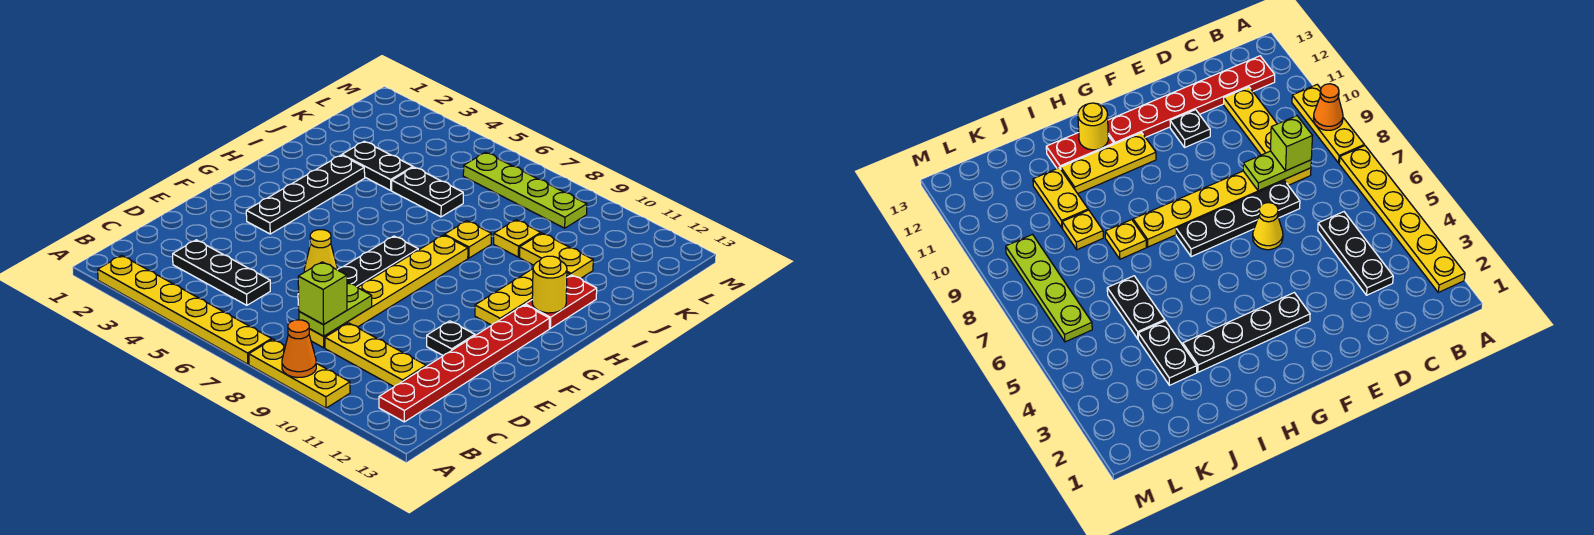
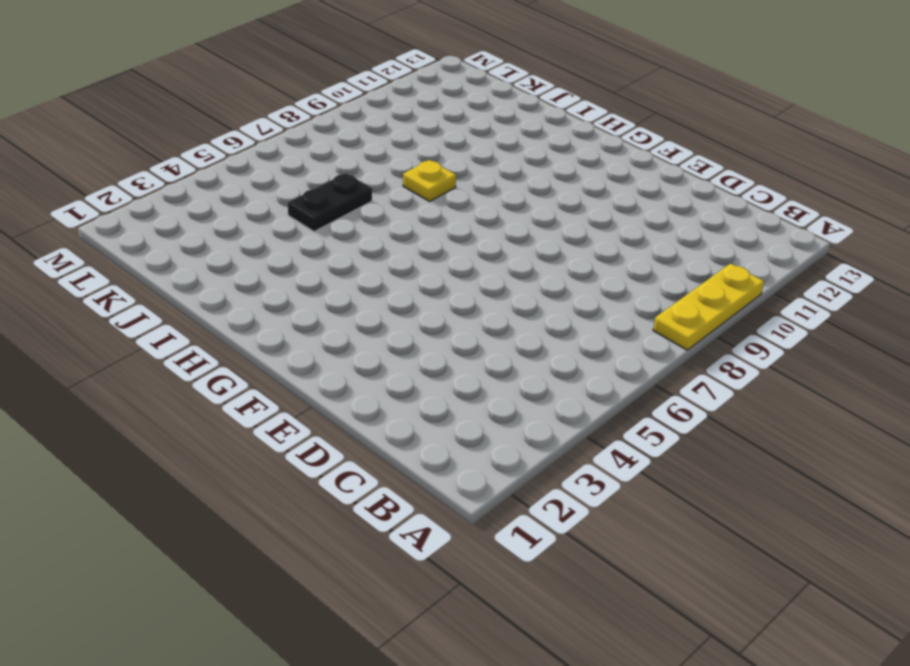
none -> yellow 1x6 plate [98,255,272,364]
none -> red 1x6 plate [379,305,550,422]
none -> black 1x3 plate [173,240,270,305]

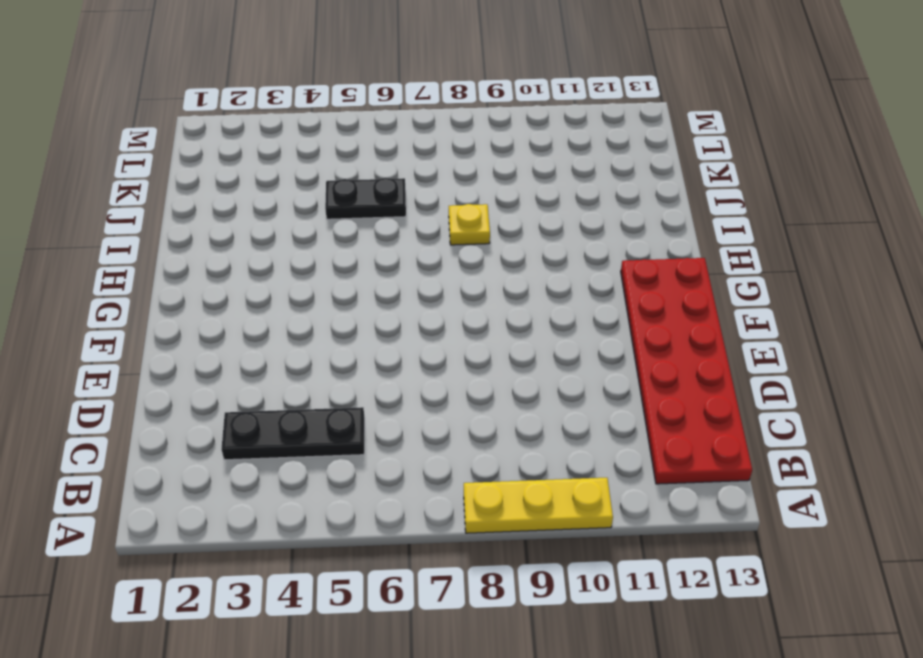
red 2x6 plate [621,258,752,484] -> red 1x6 plate [379,305,550,422]
none -> yellow 1x6 plate [98,255,272,364]
none -> yellow 1x6 plate [309,235,468,348]
none -> yellow 1x3 plate [325,323,426,386]

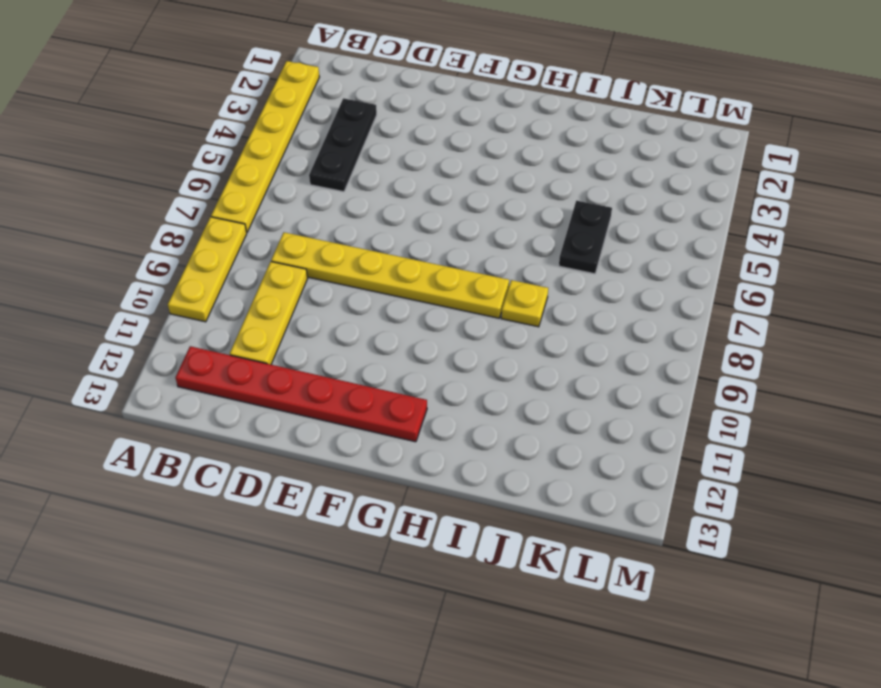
none -> black 1x4 plate [298,236,418,305]
none -> yellow 1x1 cone [304,230,338,272]
none -> black 1x1 plate [427,321,475,356]

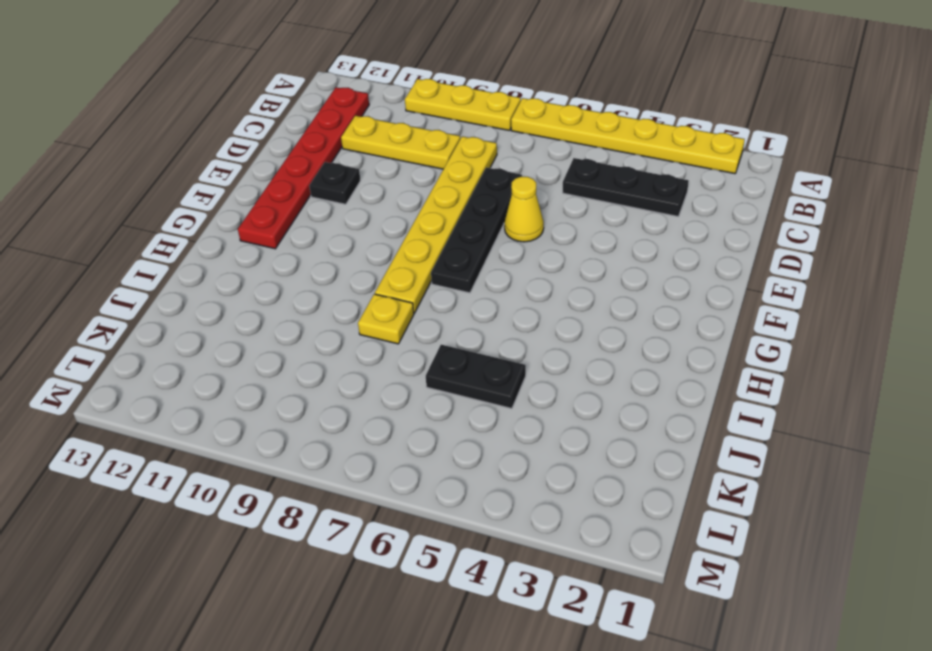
none -> black 1x4 plate [246,155,365,234]
none -> yellow 1x3 plate [475,269,570,325]
none -> red 1x2 plate [525,275,597,328]

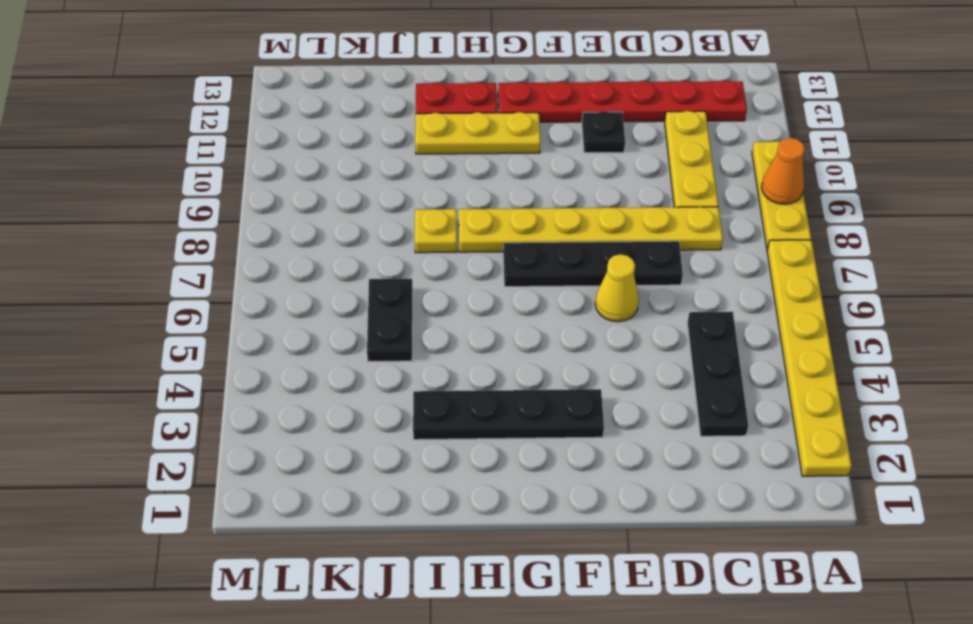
none -> black 1x2 plate [342,141,413,190]
none -> yellow 1x1 plate [494,220,541,257]
none -> yellow 1x2 plate [520,233,593,278]

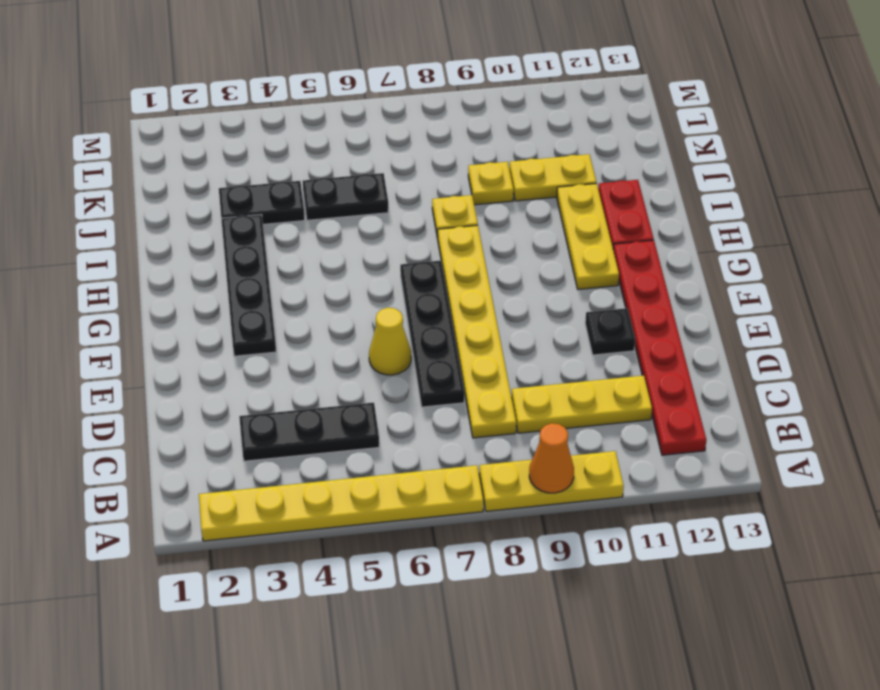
none -> lime 1x4 plate [463,152,587,228]
none -> lime 1x2 plate [299,282,372,336]
none -> yellow 1x1 round brick [532,256,567,313]

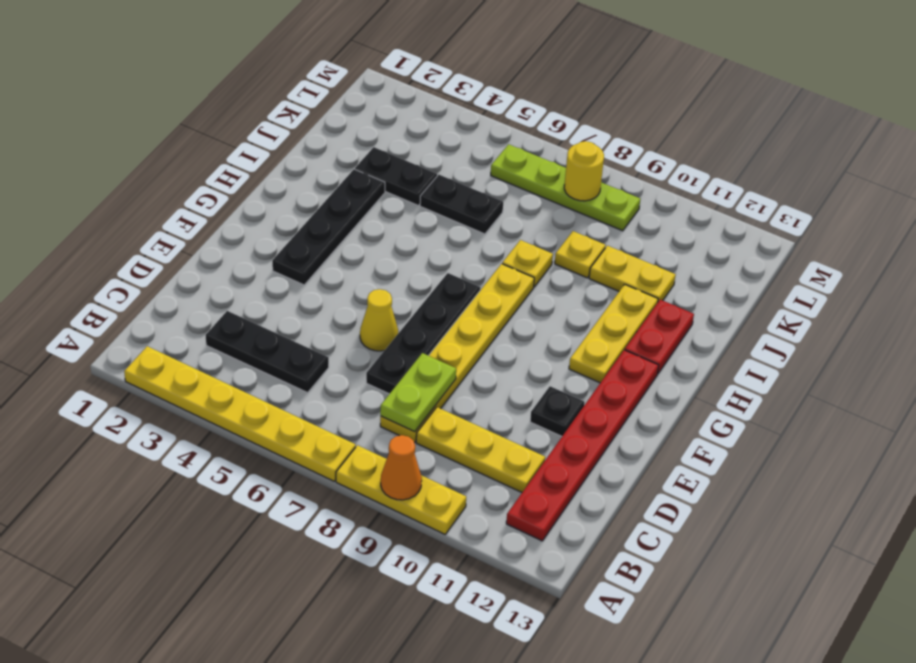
yellow 1x1 round brick [564,141,604,201] -> yellow 1x1 round brick moved to [532,256,567,313]
none -> lime 1x1 brick [298,262,347,325]

